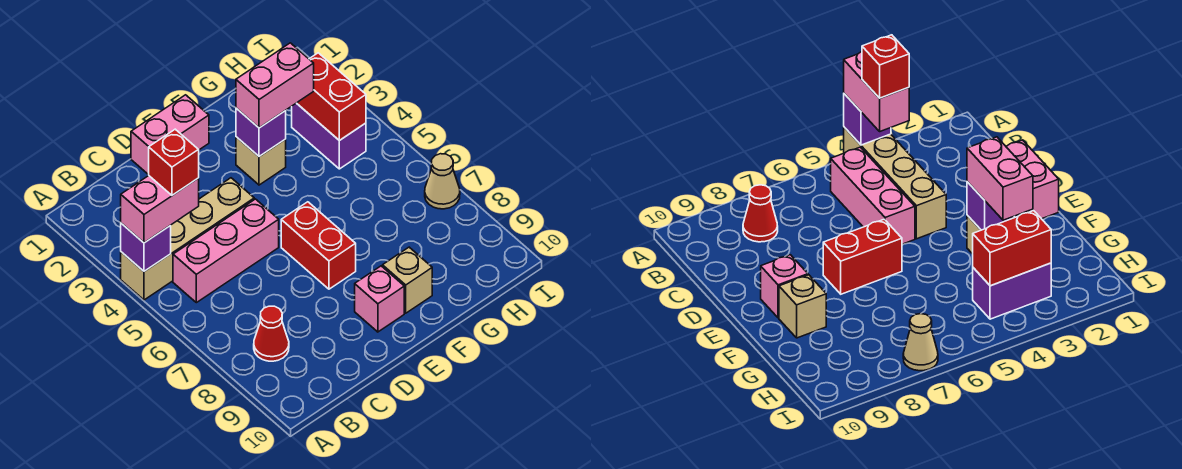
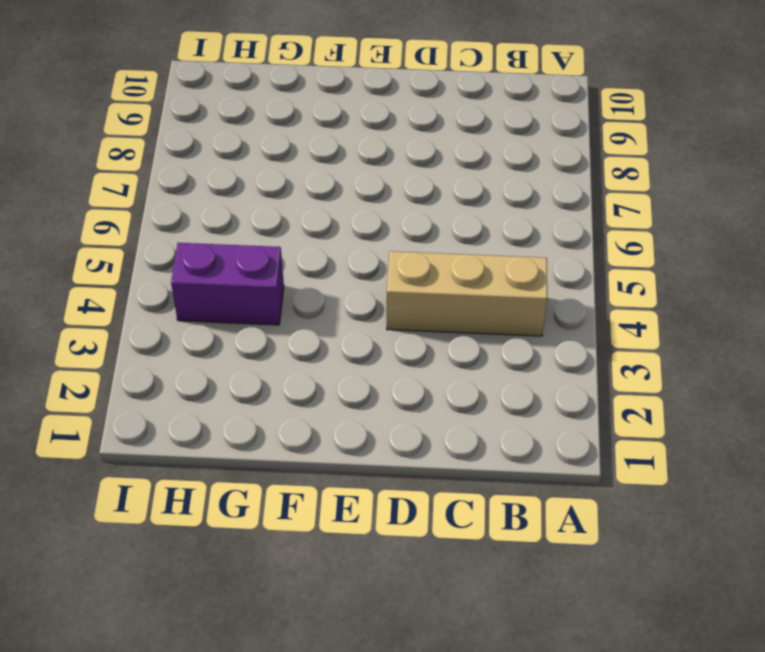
tan 1x3 brick [387,251,547,336] -> tan 1x4 brick [121,178,254,300]
purple 1x2 brick [171,243,284,325] -> purple 1x2 brick turned to [292,103,366,169]
none -> pink 1x3 brick [173,199,279,303]
none -> red 1x1 cone [254,306,289,361]
none -> pink 1x2 brick [131,95,209,175]

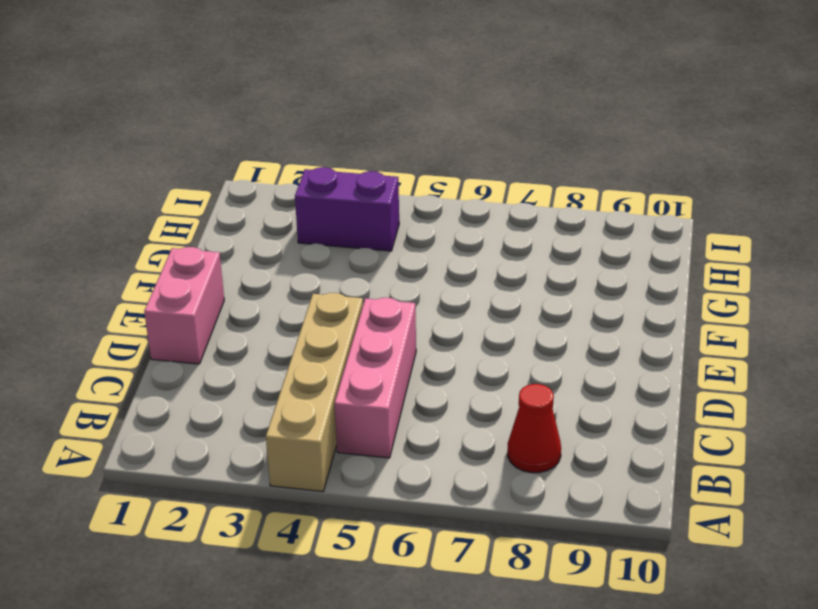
none -> red 1x2 brick [281,202,356,289]
none -> pink 1x1 brick [355,266,404,332]
none -> tan 1x1 brick [236,137,286,185]

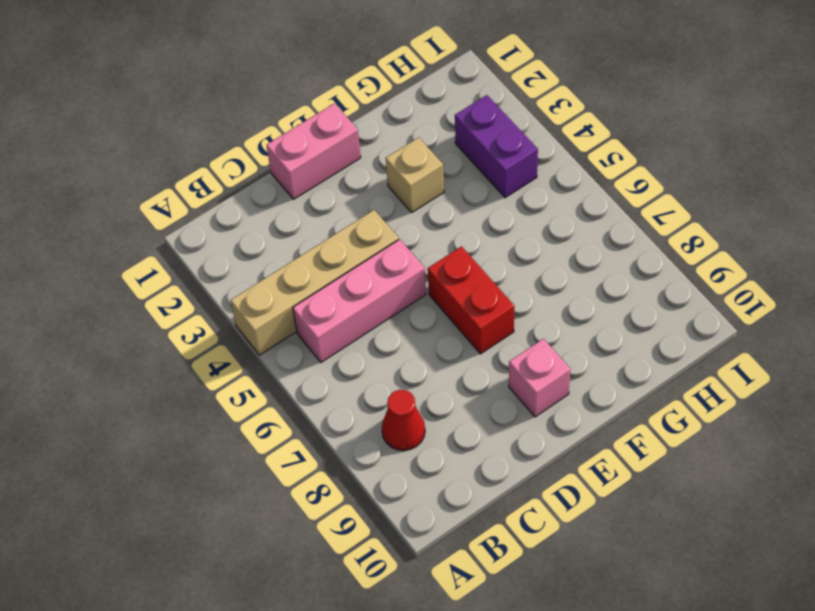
none -> tan 1x1 brick [383,247,432,313]
none -> tan 1x1 cone [425,154,460,209]
none -> purple 1x1 brick [121,223,171,271]

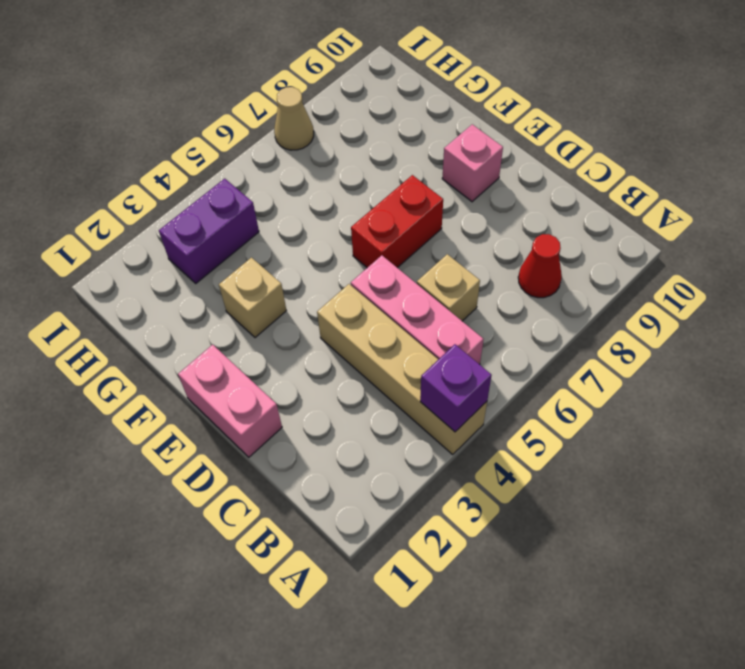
tan 1x1 brick [417,254,480,321] -> tan 1x1 brick moved to [383,247,432,313]
none -> purple 1x1 brick [236,108,286,157]
none -> red 1x2 brick [297,53,366,141]
none -> pink 1x2 brick [121,176,199,243]

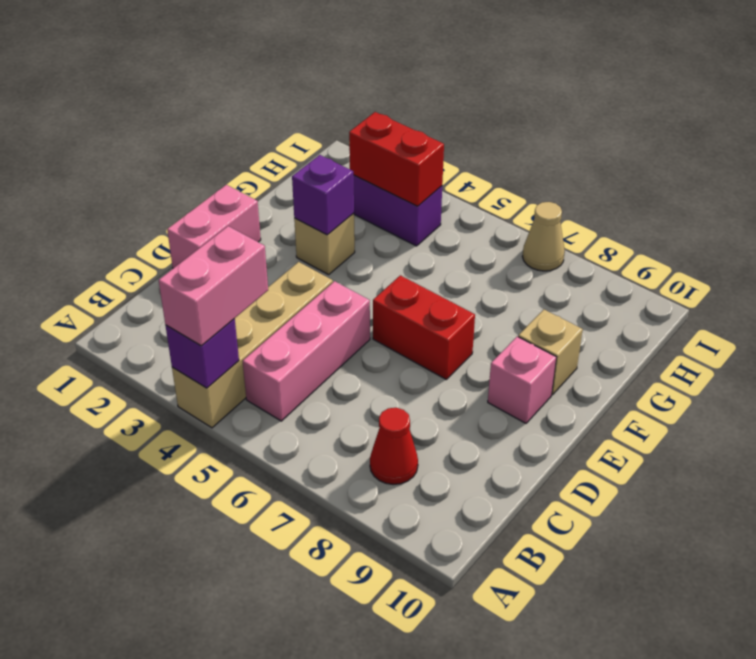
none -> pink 1x2 brick [236,43,314,128]
none -> red 1x1 brick [149,129,199,195]

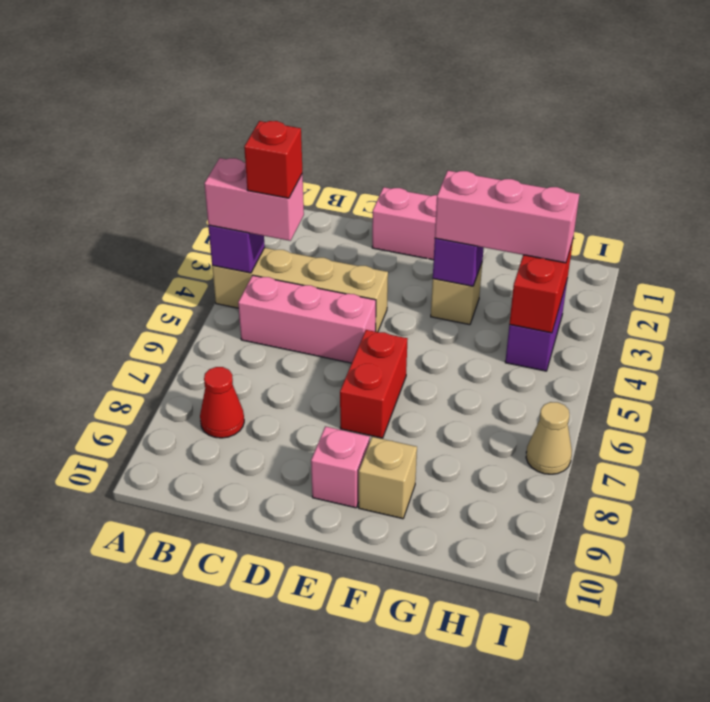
pink 1x3 brick [435,171,579,263] -> pink 1x2 brick [236,43,314,128]

